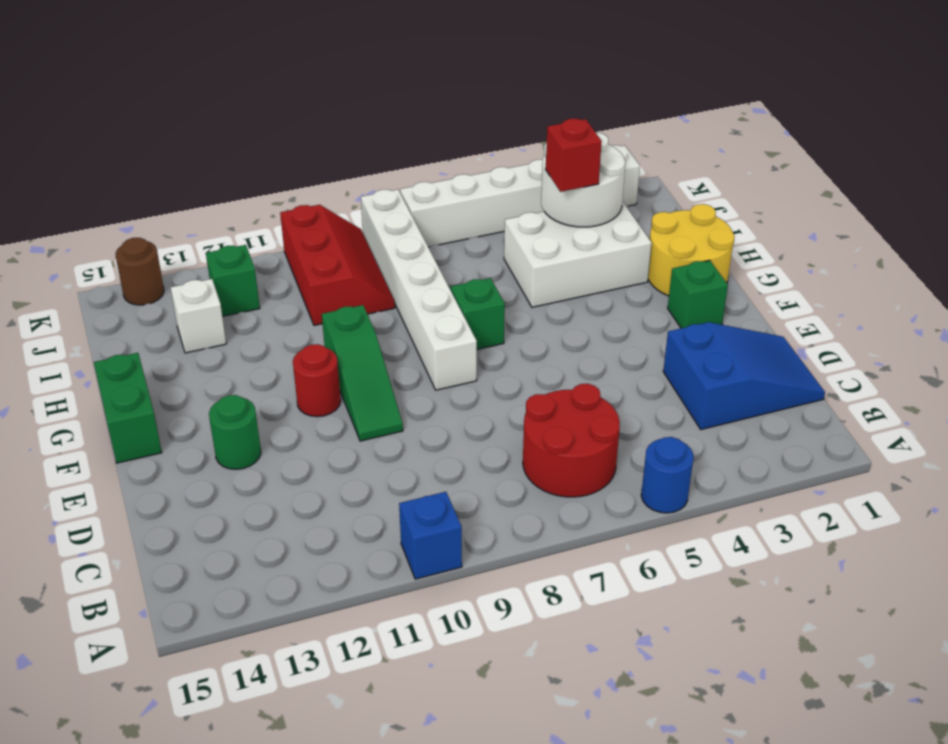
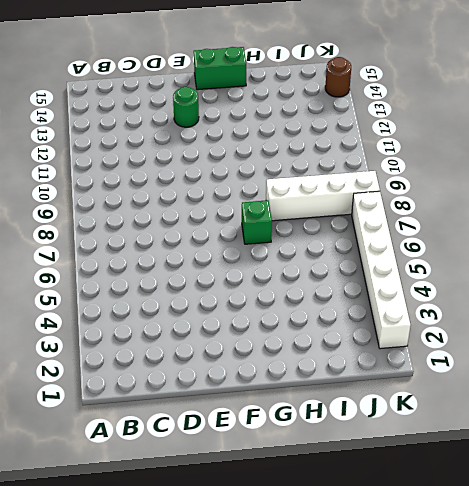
white 1x4 brick [266,171,380,221] -> white 1x6 brick [361,189,477,390]
none -> blue 1x1 round brick [641,437,693,513]
none -> blue 1x1 brick [399,492,462,579]
none -> red 2x2 round brick [523,384,620,497]

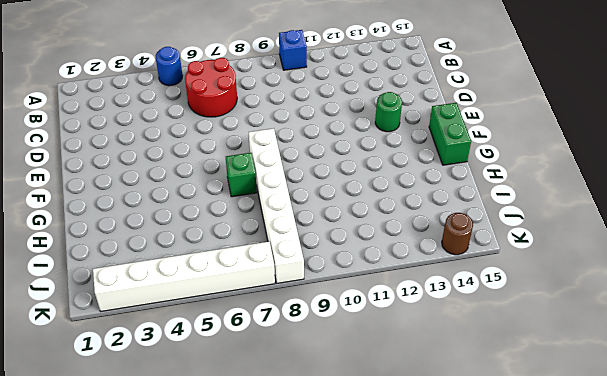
none -> blue 2x3 slope [663,322,825,430]
none -> green 1x3 slope [322,305,403,441]
none -> green 1x1 brick [668,260,728,328]

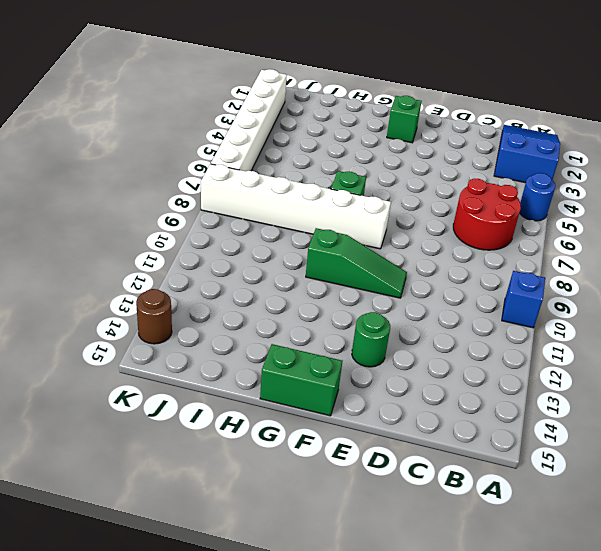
blue 2x3 slope [494,125,560,183] -> blue 2x3 slope moved to [663,322,825,430]
none -> red 1x1 round brick [293,344,341,417]
none -> yellow 2x2 round brick [648,204,734,296]
none -> white 2x3 brick [504,201,652,307]

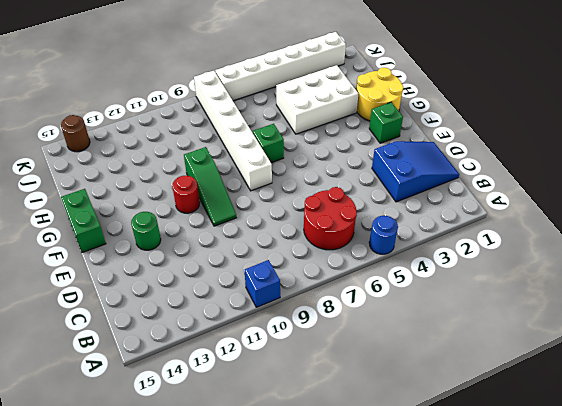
none -> red 2x3 slope [280,205,395,325]
none -> white 1x1 brick [170,279,226,353]
none -> green 1x1 brick [206,245,260,317]

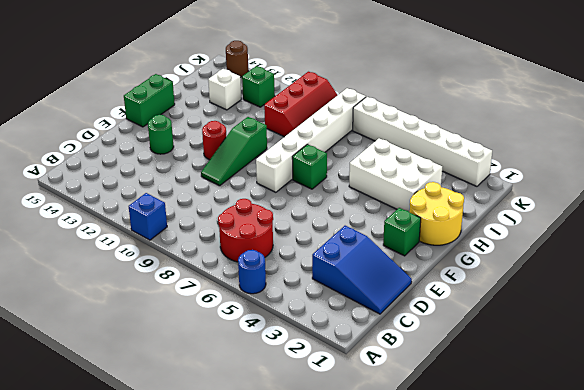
none -> white 2x2 round brick [541,133,625,227]
none -> red 1x1 brick [546,119,602,192]

